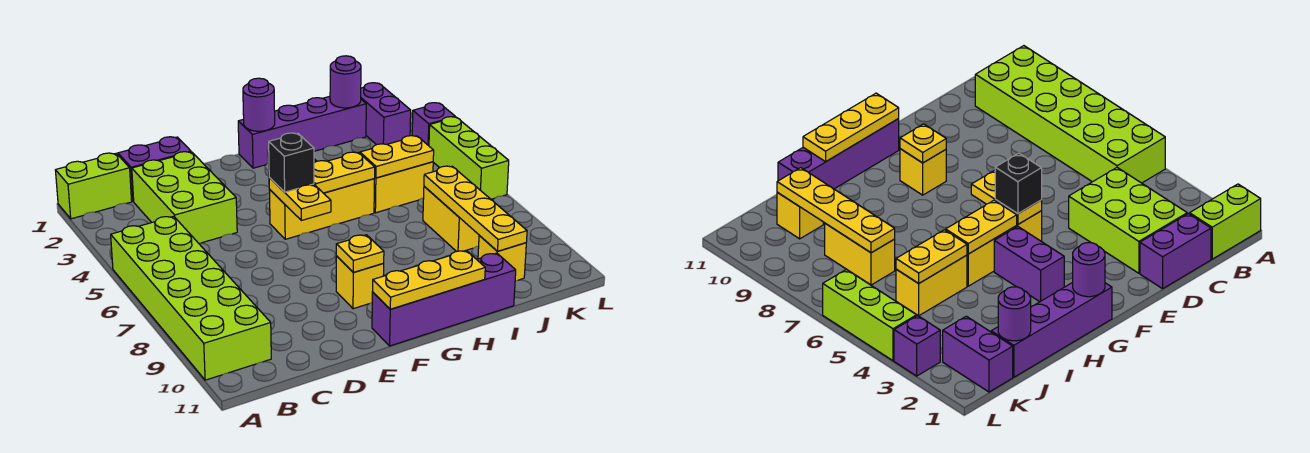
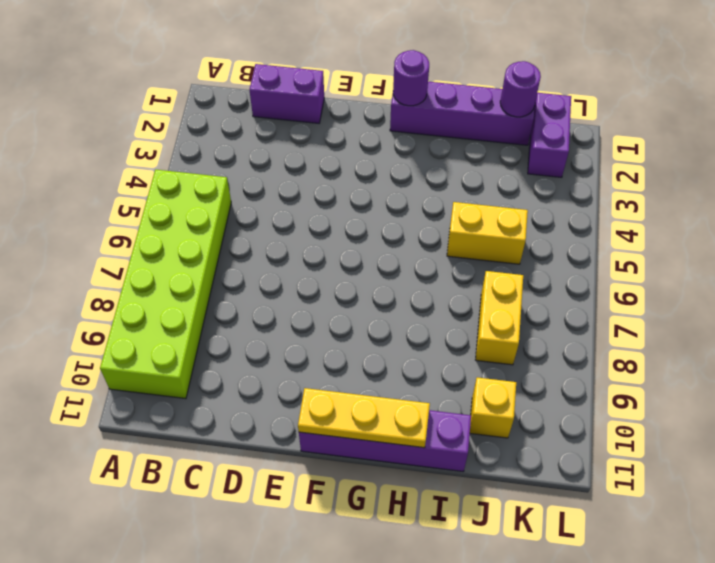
none -> lime 1x2 brick [55,153,132,219]
none -> lime 2x3 brick [132,152,237,243]
none -> yellow 1x3 brick [269,179,374,239]

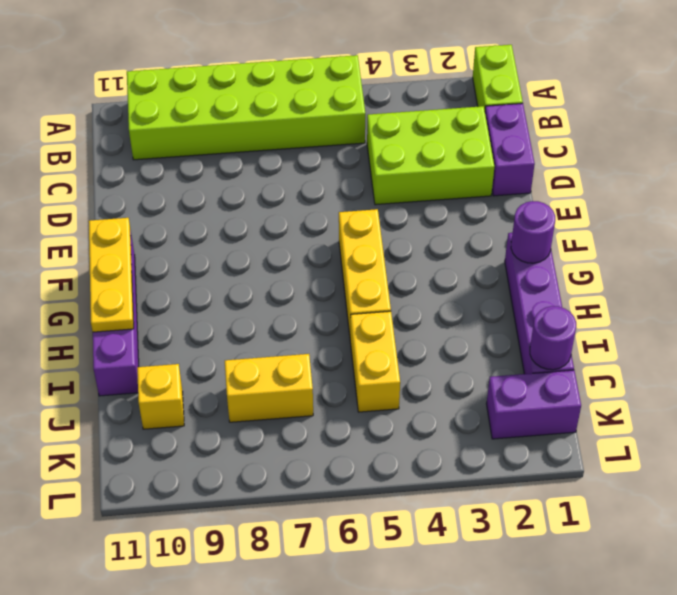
none -> yellow 1x1 brick [336,256,384,309]
none -> purple 1x2 brick [994,227,1064,302]
none -> purple 1x1 brick [412,103,455,146]

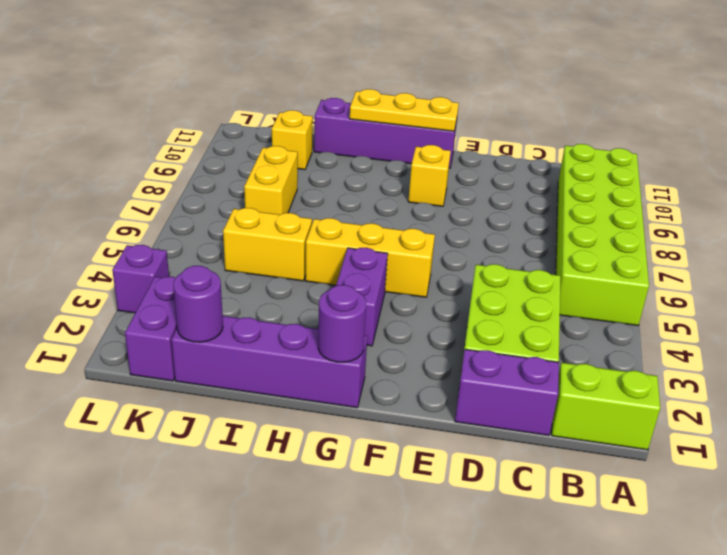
none -> lime 1x3 brick [429,117,509,199]
none -> yellow 1x2 plate [269,178,331,220]
none -> yellow 1x1 plate [336,235,384,272]

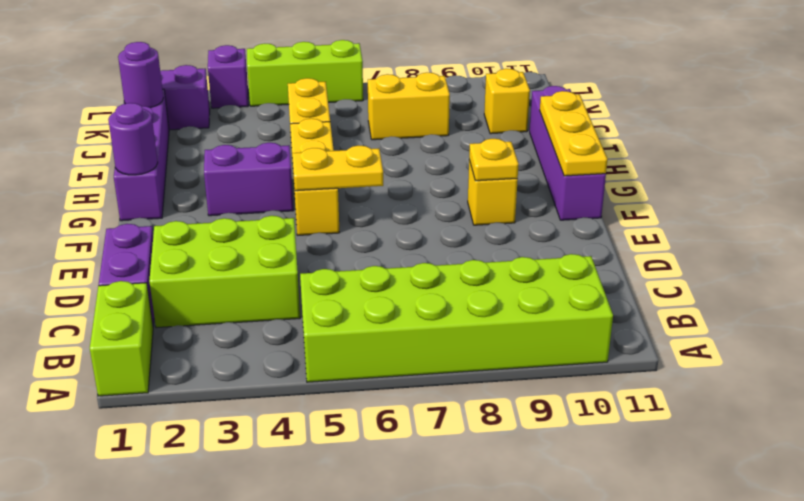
none -> yellow 1x2 plate [314,152,375,193]
none -> yellow 1x2 plate [360,136,434,178]
none -> yellow 1x4 plate [424,166,527,251]

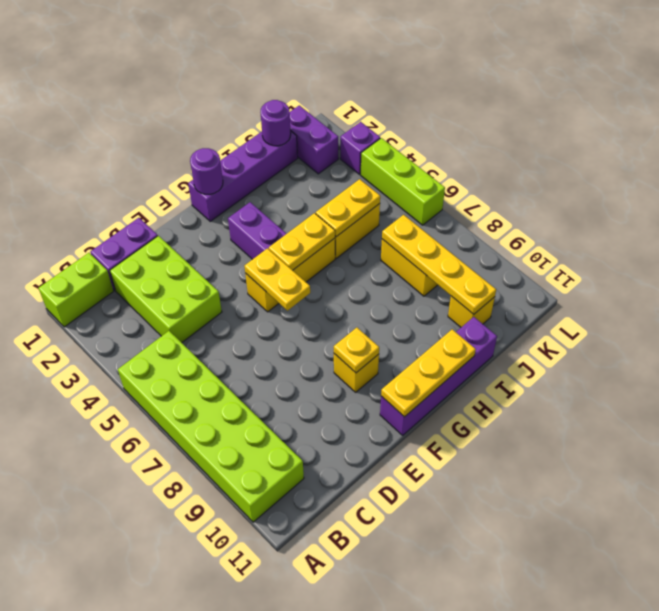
none -> black 1x1 brick [269,133,314,192]

